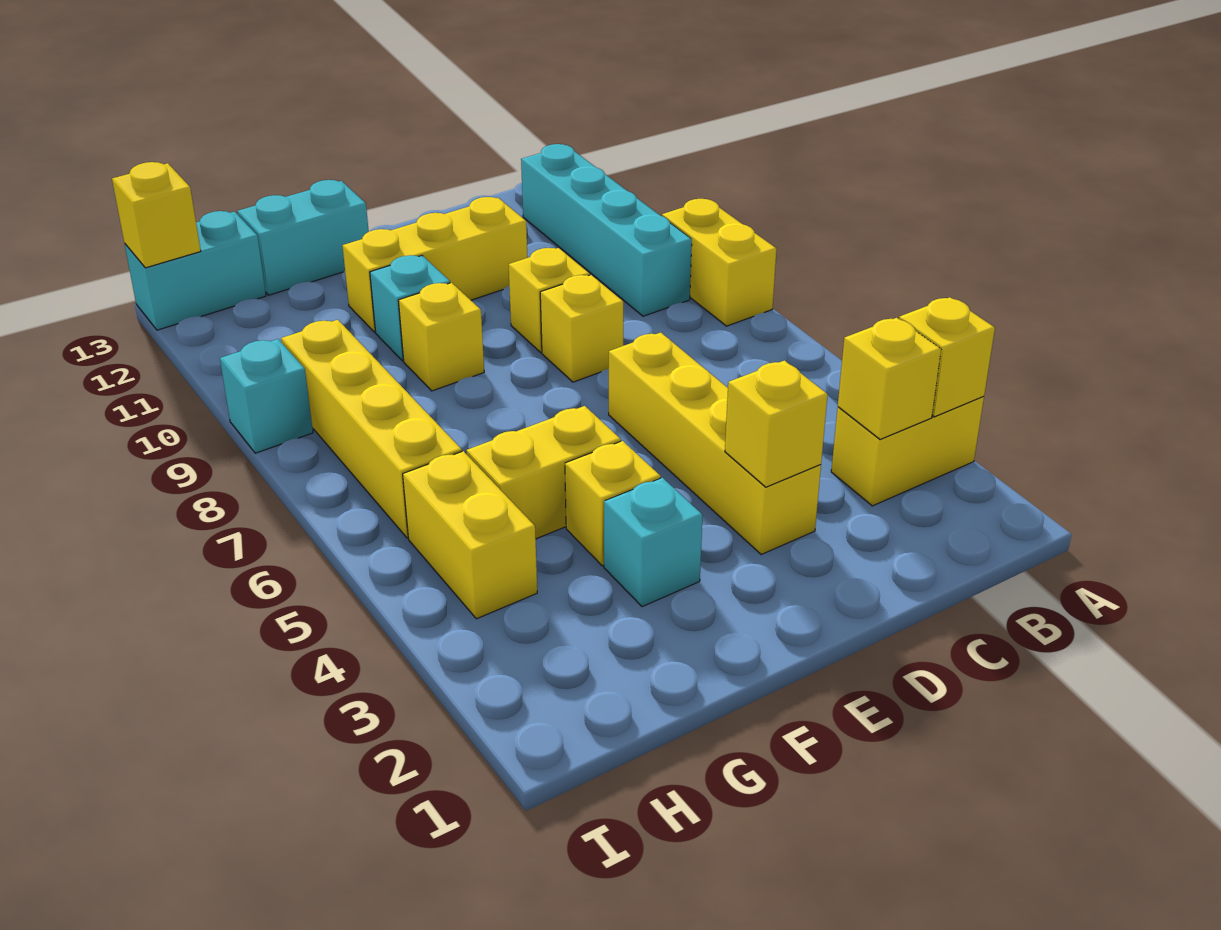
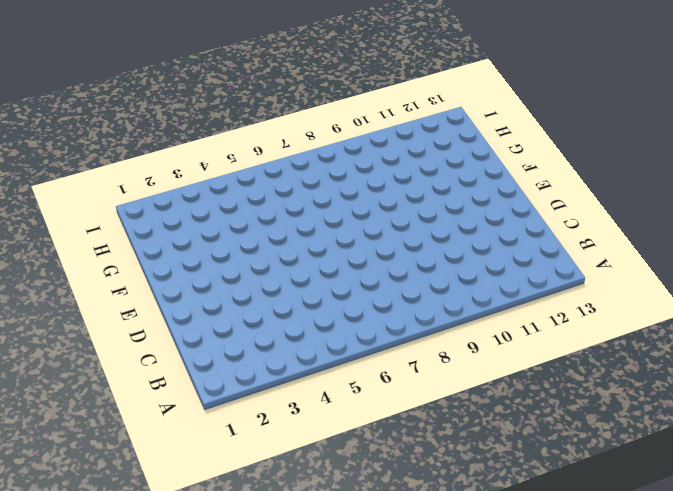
none -> yellow 1x2 brick [831,396,984,506]
none -> yellow 1x2 brick [662,199,776,326]
none -> cyan 1x4 brick [521,144,692,316]

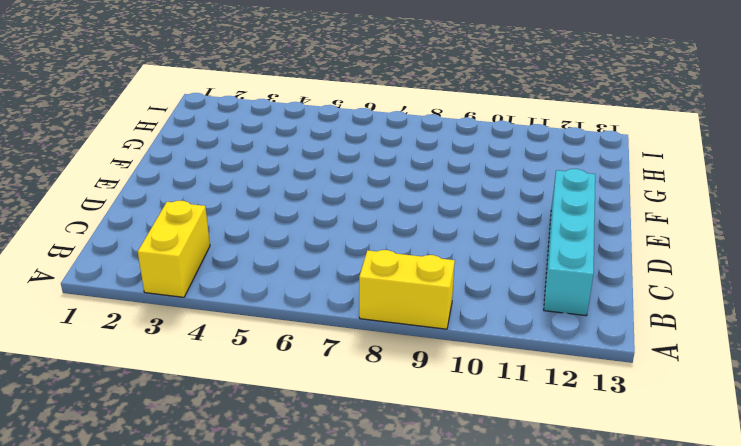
cyan 1x4 brick [544,169,595,316] -> cyan 1x4 brick turned to [521,144,692,316]
none -> yellow 1x4 brick [609,333,821,554]
none -> yellow 1x1 brick [540,275,623,382]
none -> yellow 1x1 brick [509,248,590,352]

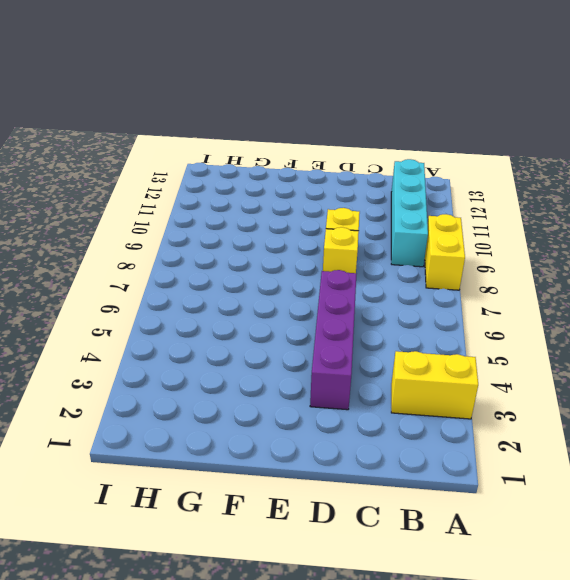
purple 1x4 brick [310,270,356,410] -> yellow 1x4 brick [609,333,821,554]
none -> yellow 1x3 brick [343,197,527,332]
none -> cyan 1x1 brick [604,478,703,607]
none -> yellow 1x1 brick [565,441,661,566]

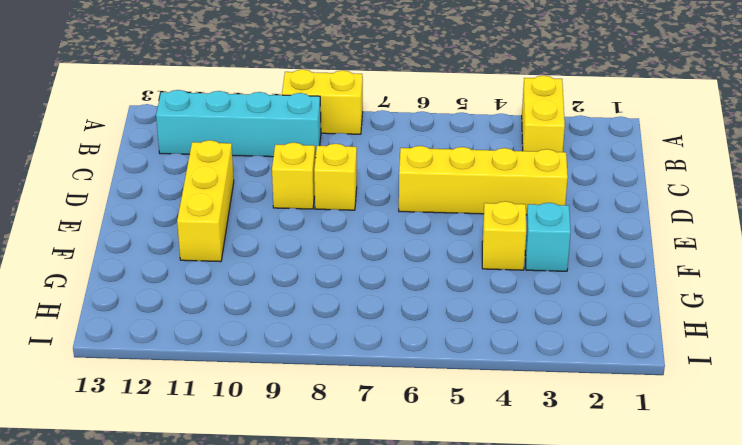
none -> yellow 1x2 brick [466,406,621,539]
none -> yellow 1x1 brick [398,283,484,391]
none -> cyan 1x1 brick [370,255,450,361]

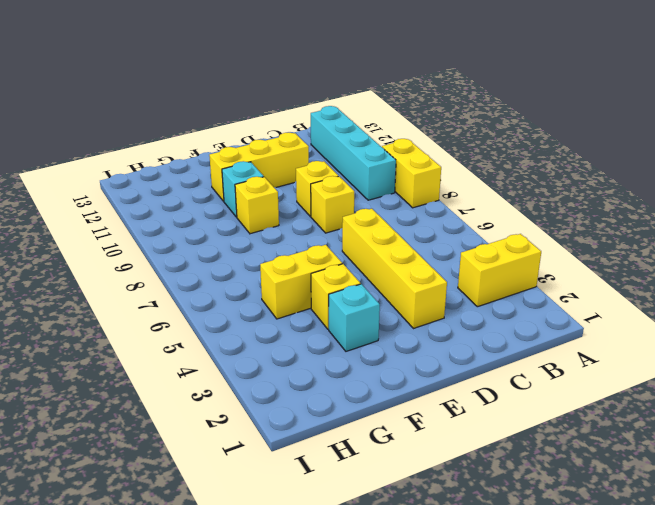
none -> cyan 1x2 brick [237,180,369,295]
none -> yellow 1x2 brick [403,451,537,619]
none -> yellow 1x4 brick [281,320,462,538]

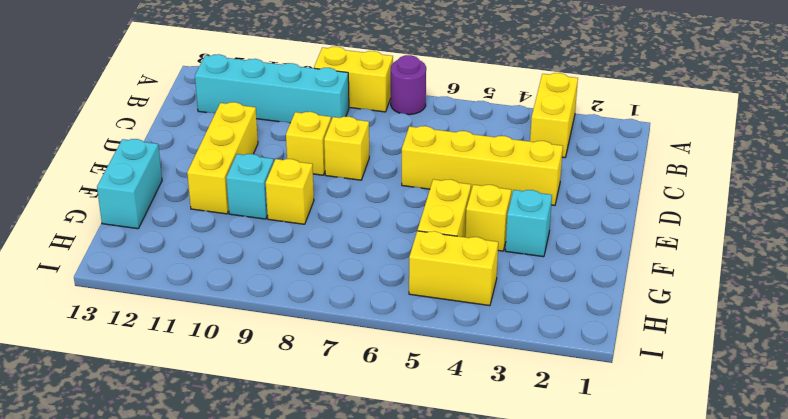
purple 1x1 round brick [391,55,426,115] -> none
none -> yellow 1x4 brick [281,320,462,538]
none -> cyan 1x2 brick [125,211,266,330]
none -> cyan 1x1 brick [220,339,313,453]

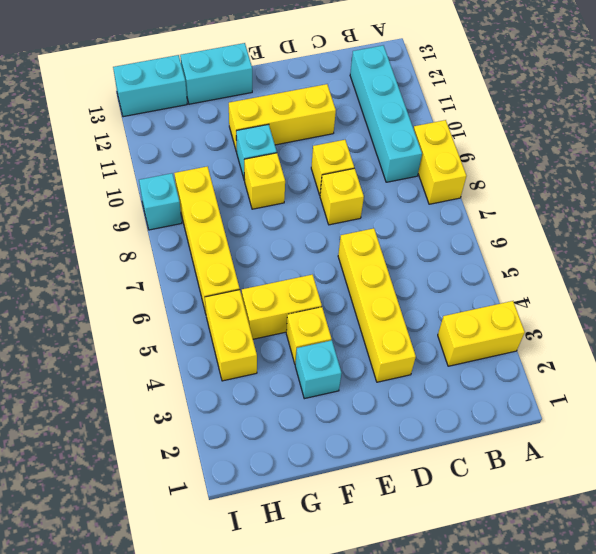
none -> yellow 1x1 brick [899,297,995,417]
none -> yellow 1x1 brick [838,318,941,440]
none -> yellow 1x1 brick [725,360,828,487]

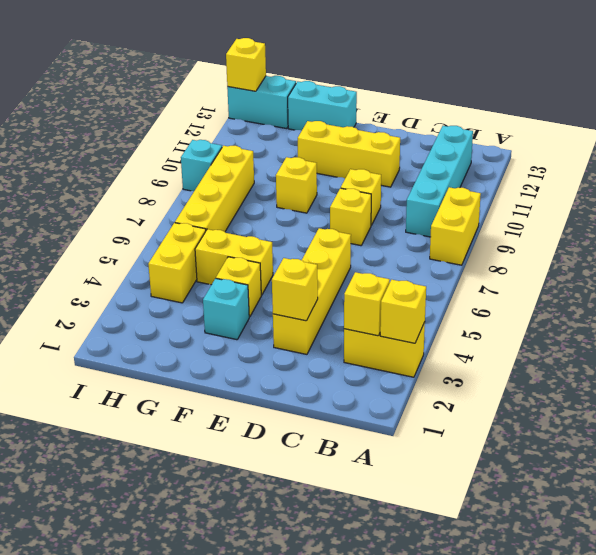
none -> cyan 1x1 brick [370,255,450,361]

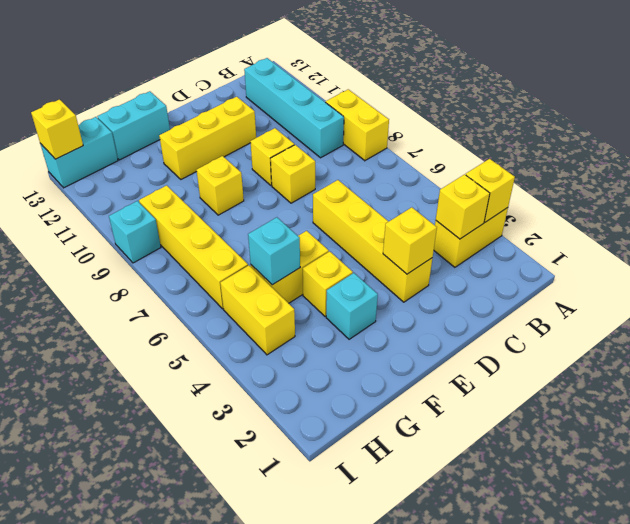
cyan 1x1 brick [248,217,300,285] -> cyan 1x1 brick moved to [370,255,450,361]

